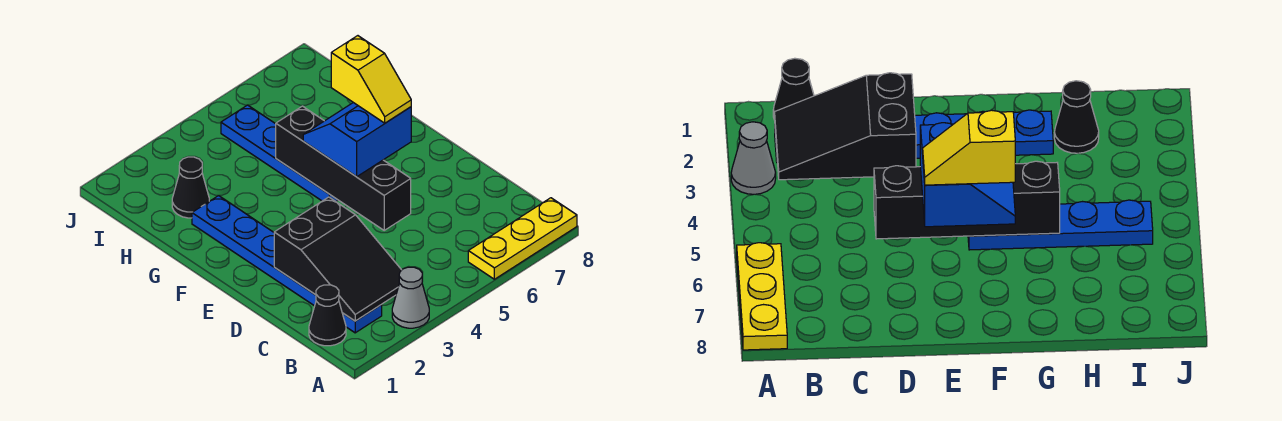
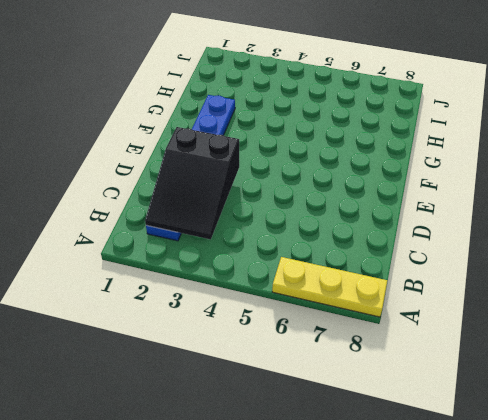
none -> grey 1x1 cone [392,267,429,328]
none -> black 1x1 cone [309,285,346,346]

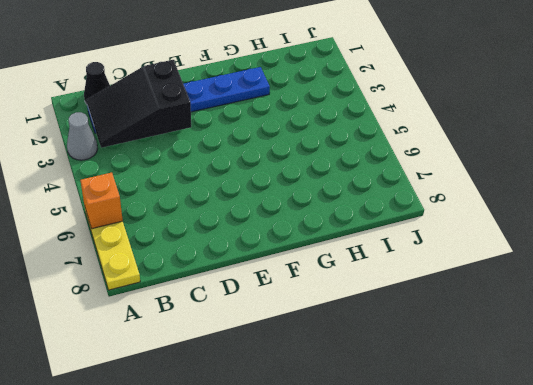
orange 1x1 brick [80,173,123,229] -> none
none -> blue 1x4 plate [221,105,338,201]
none -> black 1x1 cone [172,157,209,218]

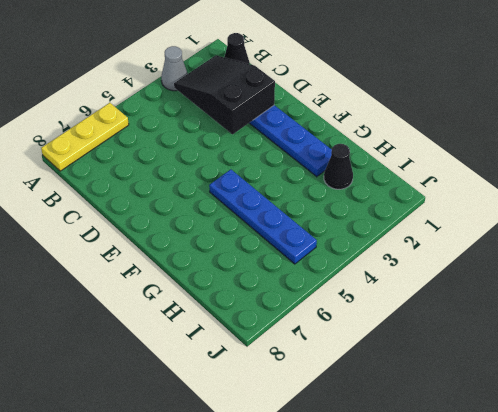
none -> black 1x4 brick [276,106,411,230]
none -> blue 2x2 slope [303,103,411,177]

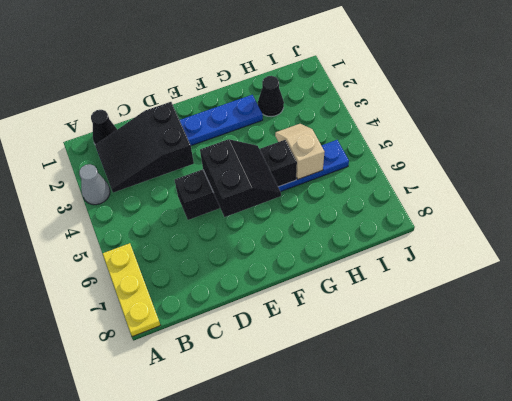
black 2x2 slope [200,139,281,217] -> blue 2x2 slope [303,103,411,177]
tan 1x2 slope [275,124,325,179] -> none
none -> yellow 1x2 slope [331,36,411,123]

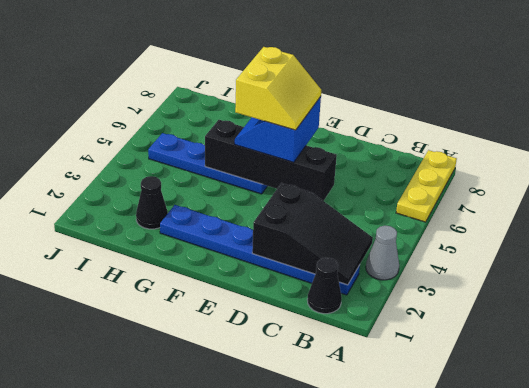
yellow 2x2 slope [235,47,321,130] -> yellow 1x2 slope [331,36,411,123]

